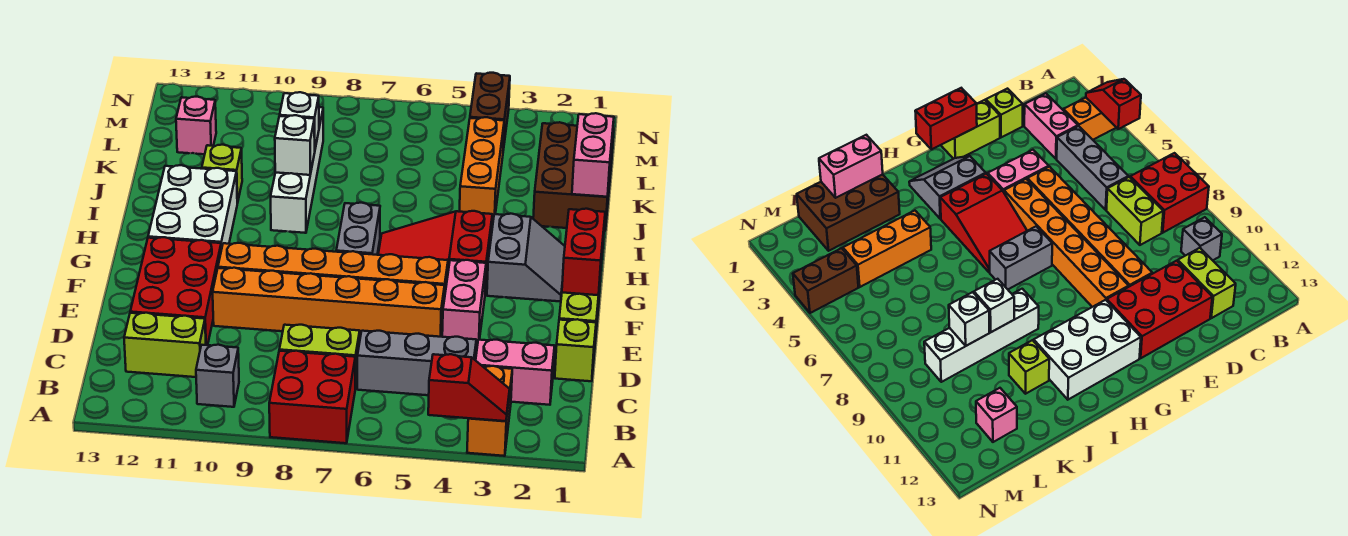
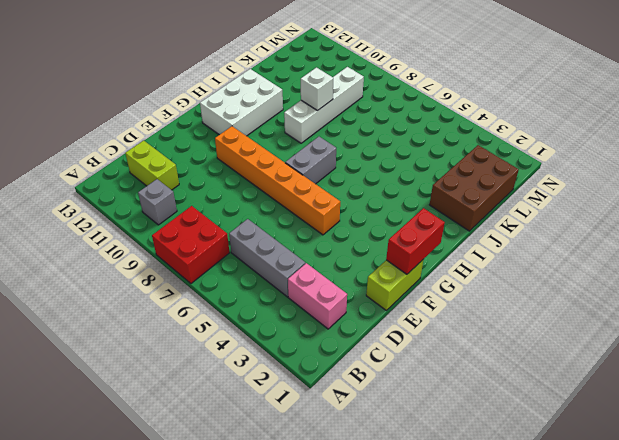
none -> orange 1x2 brick [467,366,512,456]
none -> lime 1x2 brick [279,325,360,389]
none -> lime 1x1 brick [555,319,596,381]

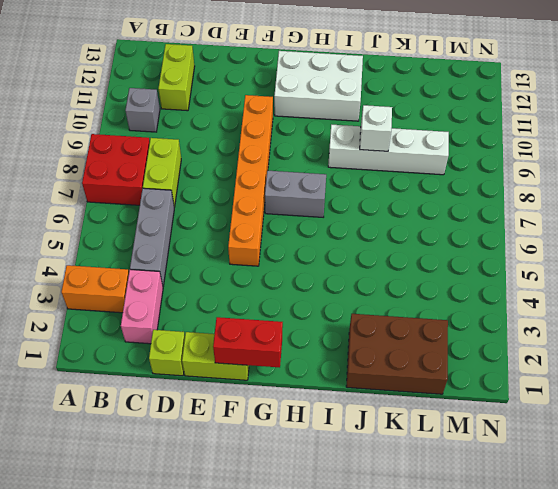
none -> red 2x3 brick [130,237,221,345]
none -> pink 1x2 brick [442,260,486,346]
none -> orange 1x6 brick [213,268,445,337]

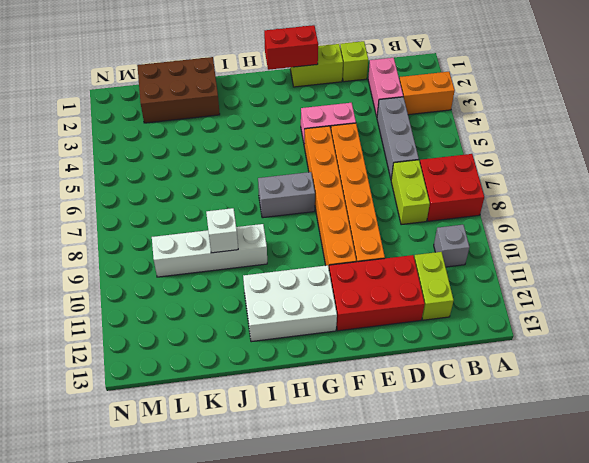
none -> grey 2x2 slope [487,214,565,301]
none -> red 2x3 slope [378,211,492,292]
none -> orange 1x3 brick [459,117,504,223]

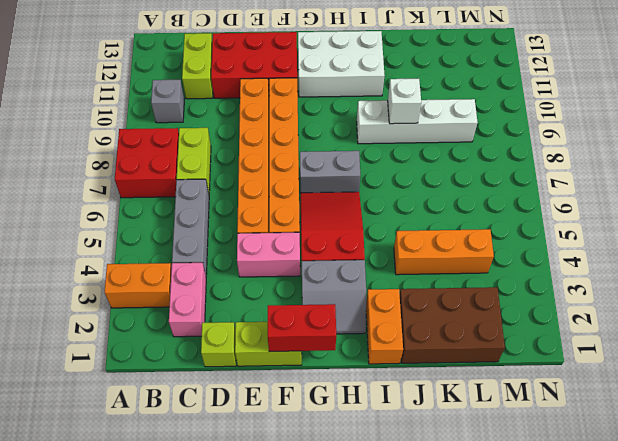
orange 1x2 brick [366,289,403,364] -> none
none -> lime 1x1 brick [202,145,242,203]
none -> pink 1x1 brick [176,97,216,154]
none -> brown 1x2 brick [470,73,510,150]

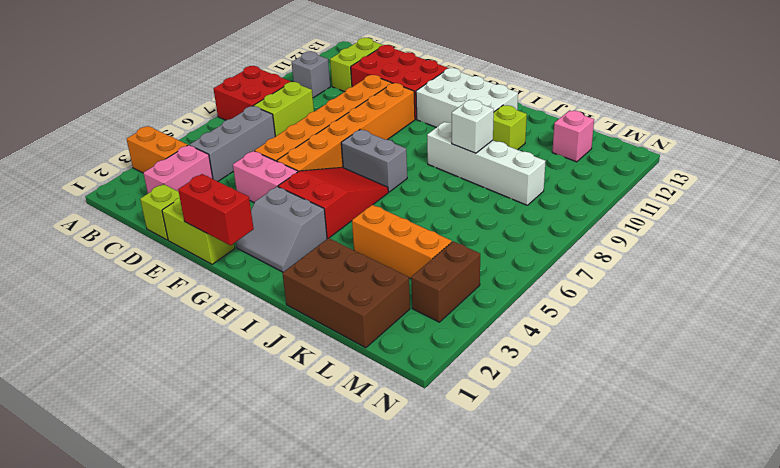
brown 1x2 brick [411,241,480,322] -> brown 1x2 brick turned to [470,73,510,150]
none -> red 1x2 slope [428,354,510,421]
none -> pink 1x2 brick [572,113,614,197]
none -> white 1x1 brick [280,92,319,148]

